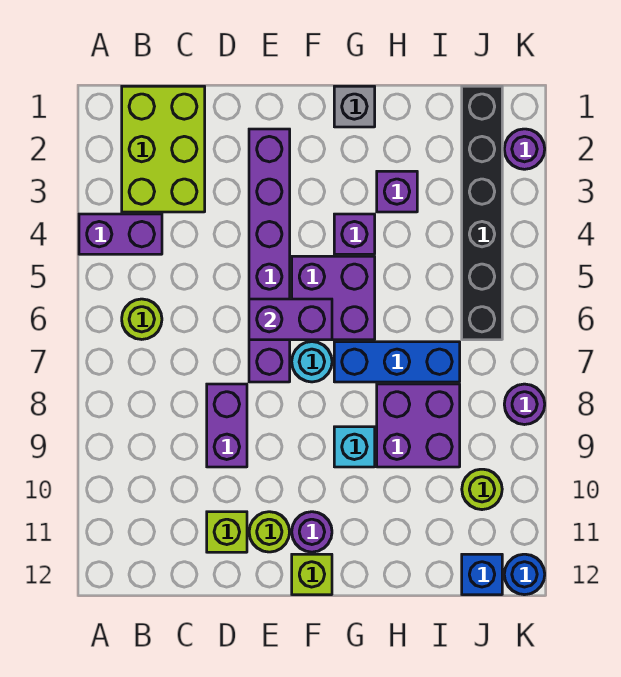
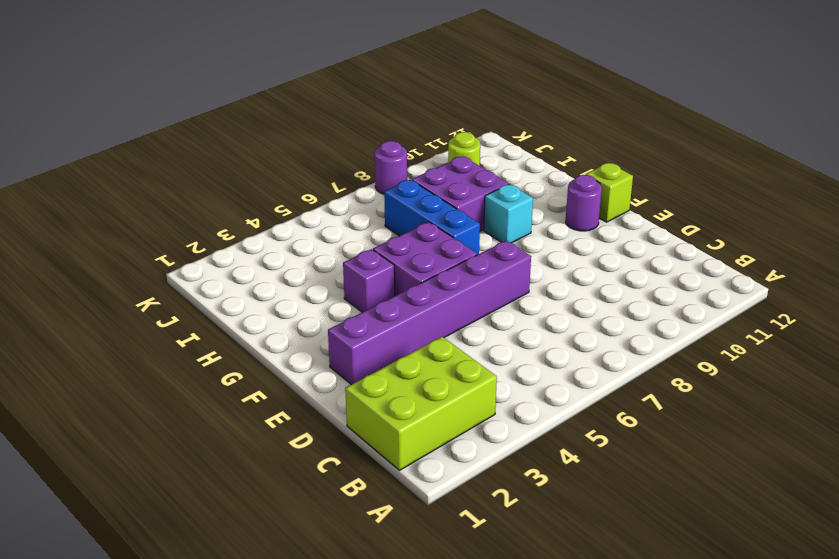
none -> purple 1x2 brick [79,214,162,254]
none -> lime 1x1 round brick [122,299,162,339]
none -> purple 1x2 brick [207,384,247,467]

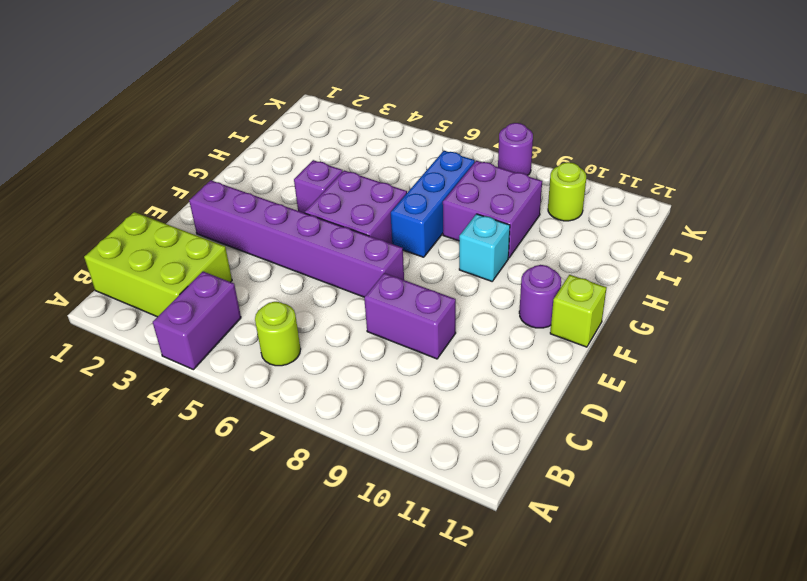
none -> lime 1x1 brick [207,512,247,552]
none -> lime 1x1 round brick [249,512,290,552]
none -> cyan 1x1 round brick [292,342,332,382]

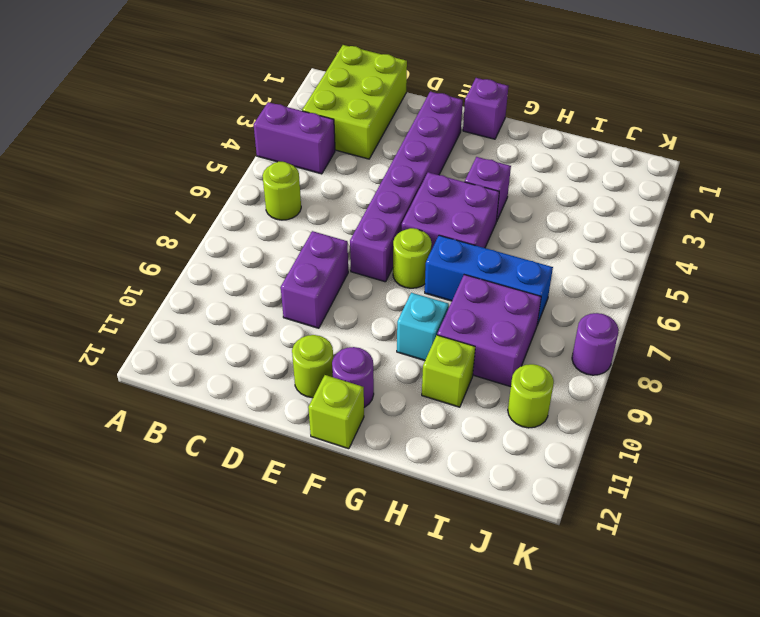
purple 1x1 brick [463,78,508,139] -> purple 1x1 brick moved to [377,171,417,212]
lime 1x1 round brick [393,228,432,288] -> cyan 1x1 round brick [292,342,332,382]
lime 1x1 brick [422,335,475,407] -> lime 1x1 brick moved to [207,512,247,552]
none -> grey 1x1 brick [334,86,375,127]
none -> black 1x6 brick [462,86,502,340]
none -> blue 1x1 brick [462,554,502,595]

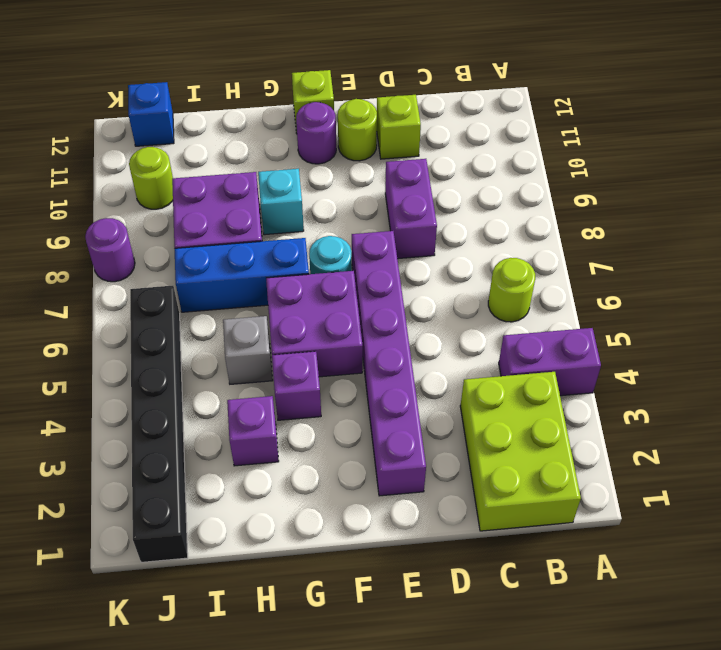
grey 1x1 brick [223,316,273,384] -> grey 1x1 brick moved to [334,86,375,127]
none -> purple 1x1 round brick [504,129,545,169]
none -> blue 1x1 round brick [504,554,545,595]
none -> purple 1x2 brick [249,299,332,340]

